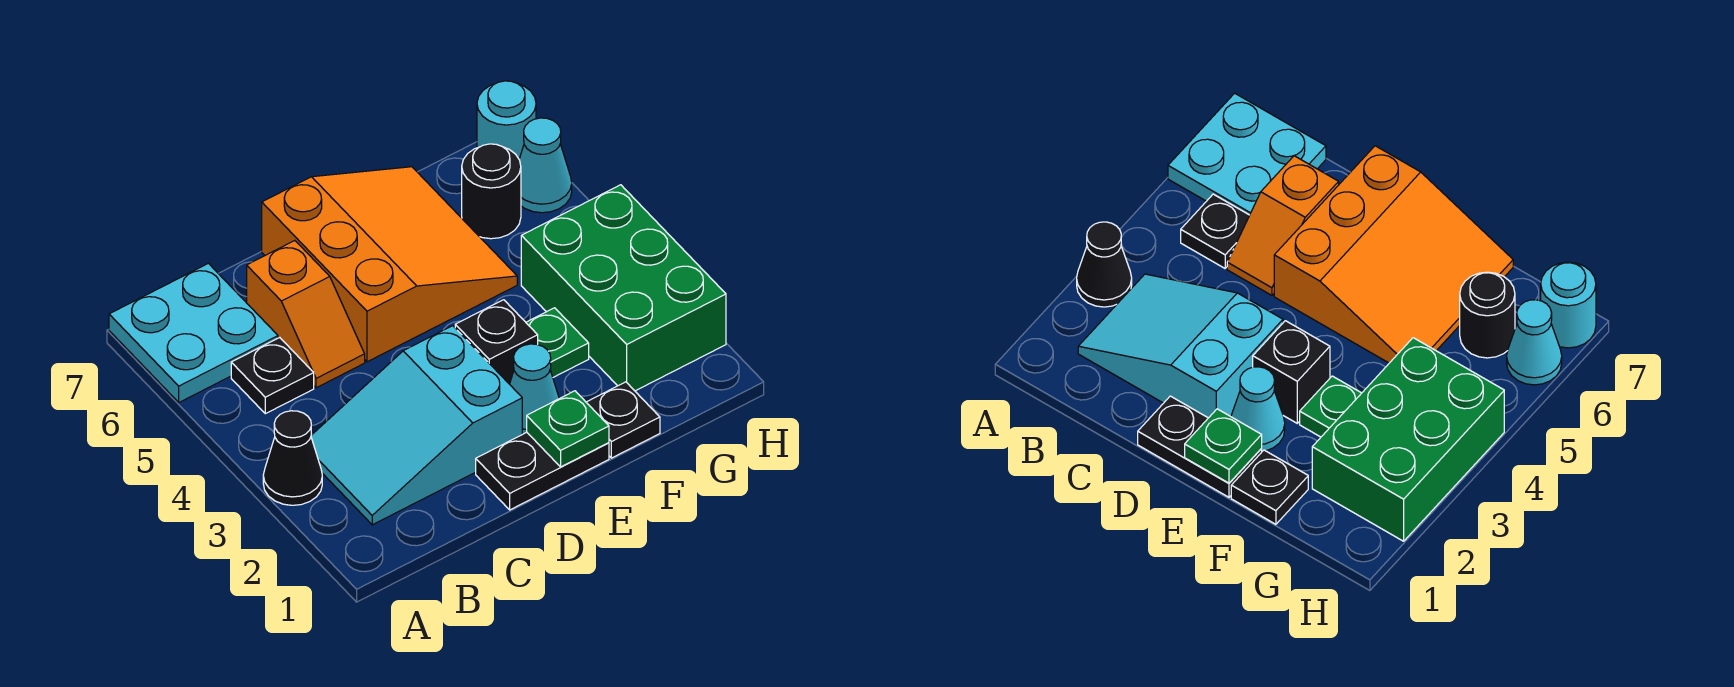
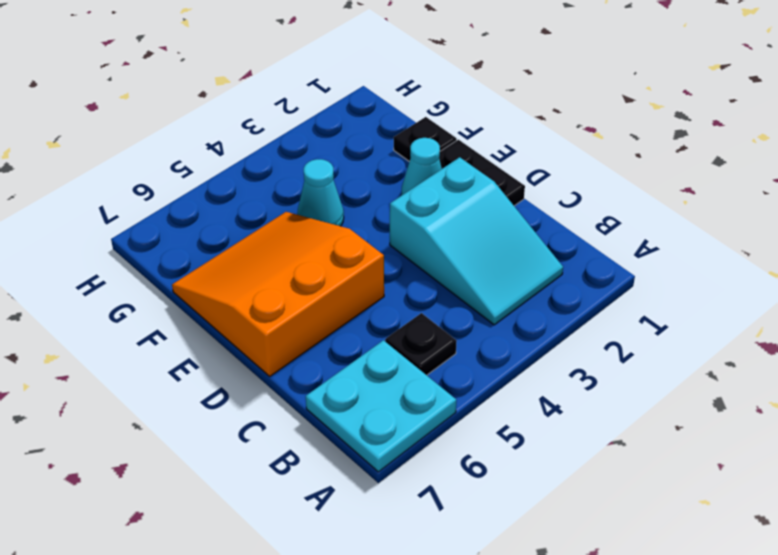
cyan 1x1 cone [297,159,344,226] -> cyan 1x1 cone moved to [519,118,572,213]
none -> black 1x1 cone [263,411,322,505]
none -> orange 1x2 slope [247,241,365,388]
none -> black 1x1 brick [455,300,538,384]

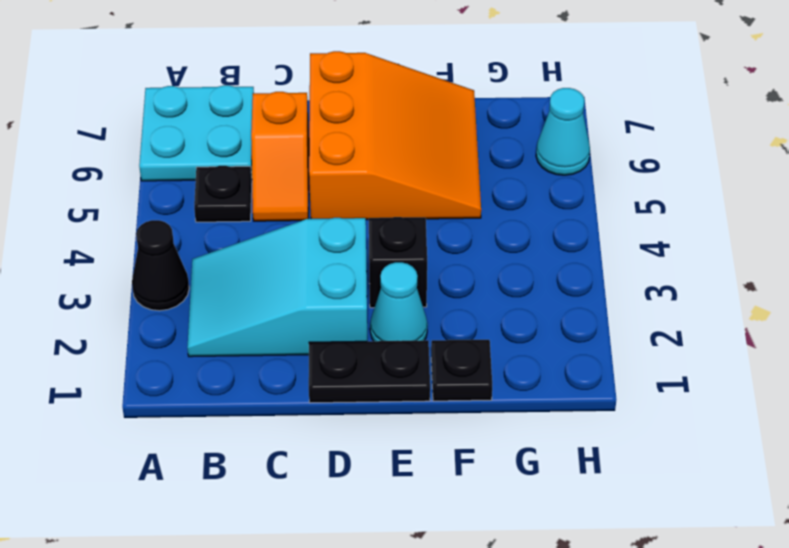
none -> green 1x1 plate [526,308,589,377]
none -> green 2x3 brick [521,185,726,391]
none -> black 1x1 round brick [462,144,521,239]

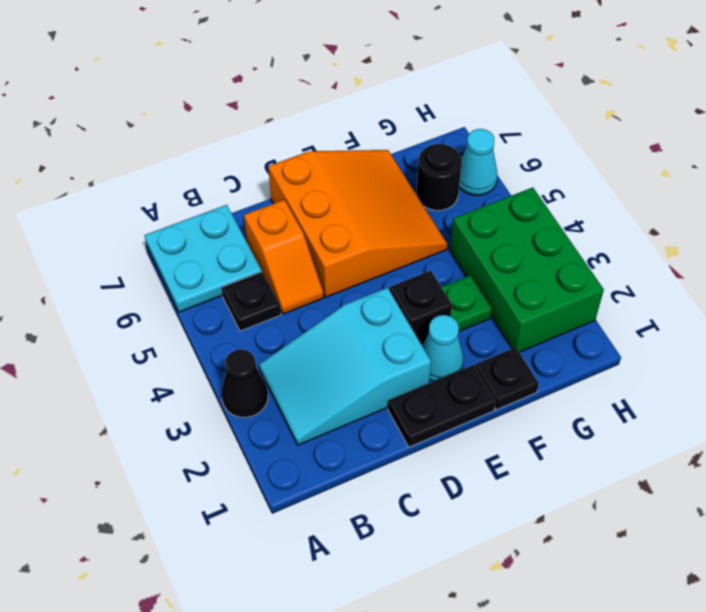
none -> cyan 1x1 round brick [477,81,536,159]
none -> green 1x1 plate [527,391,609,467]

